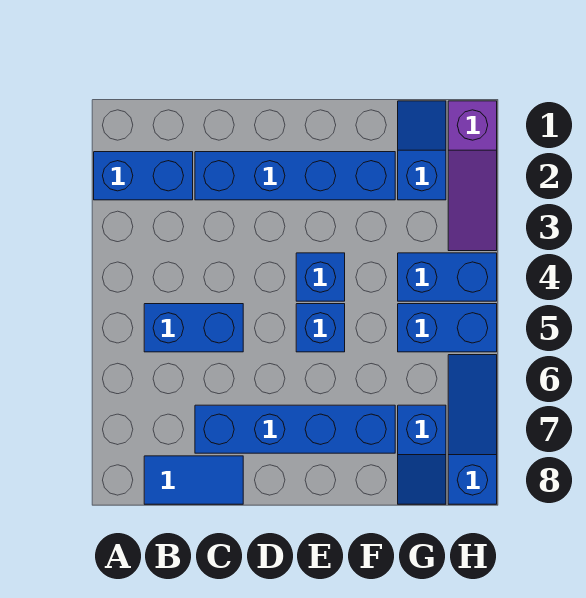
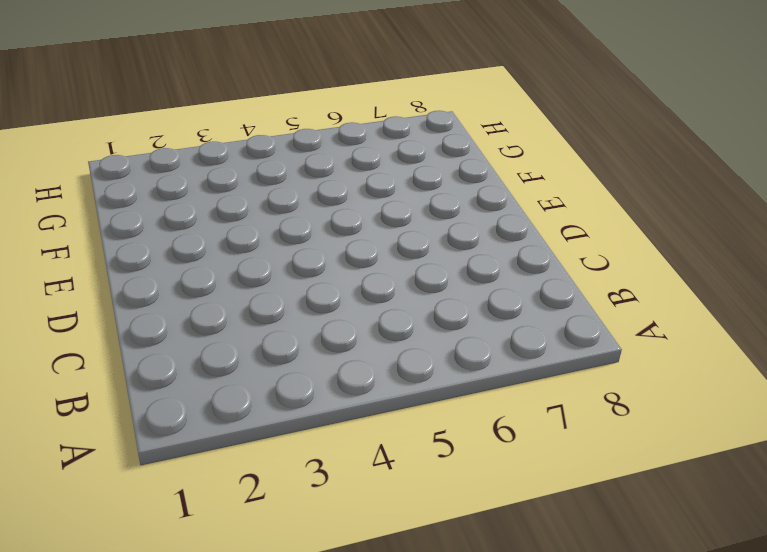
none -> blue 1x2 brick [94,152,193,200]
none -> blue 1x2 brick [144,304,243,352]
none -> blue 1x2 tile [144,456,243,504]

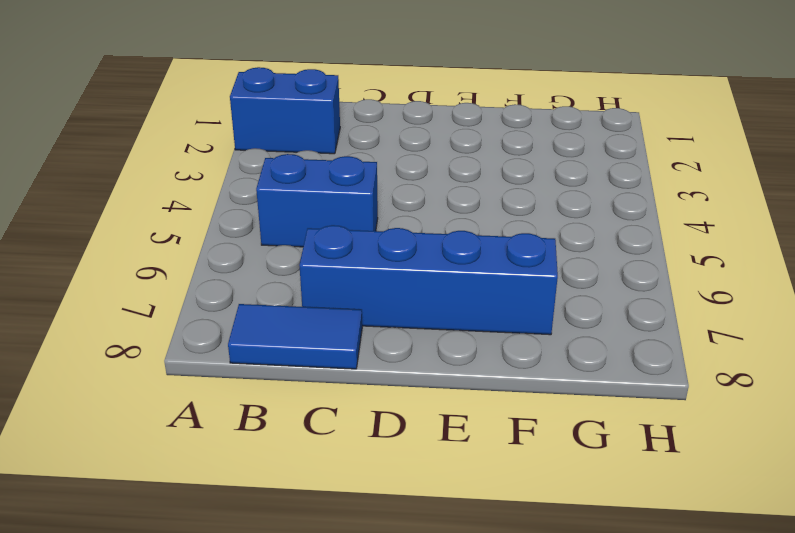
none -> blue 1x4 brick [195,152,395,200]
none -> blue 1x1 brick [296,253,345,301]
none -> blue 1x1 brick [296,304,345,352]

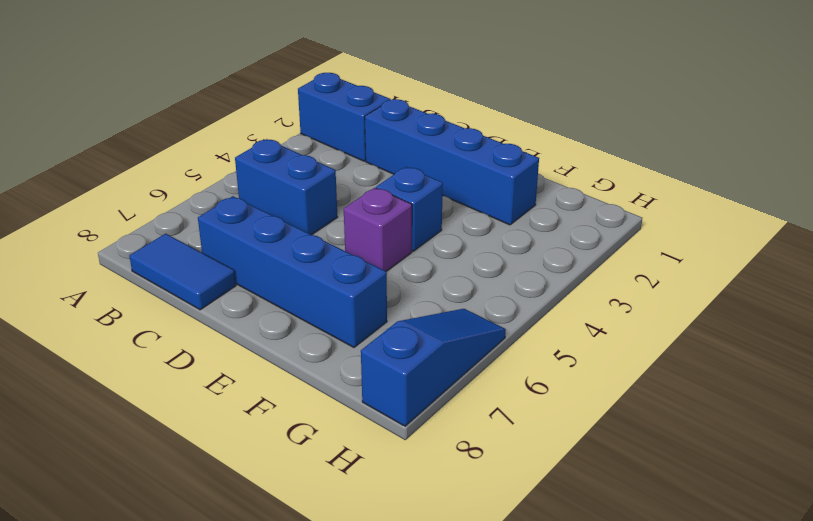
purple 1x1 brick [344,188,412,272] -> blue 1x1 brick [296,304,345,352]
none -> blue 1x2 slope [398,101,446,200]
none -> blue 1x2 brick [398,253,497,301]
none -> blue 1x2 brick [398,304,497,352]

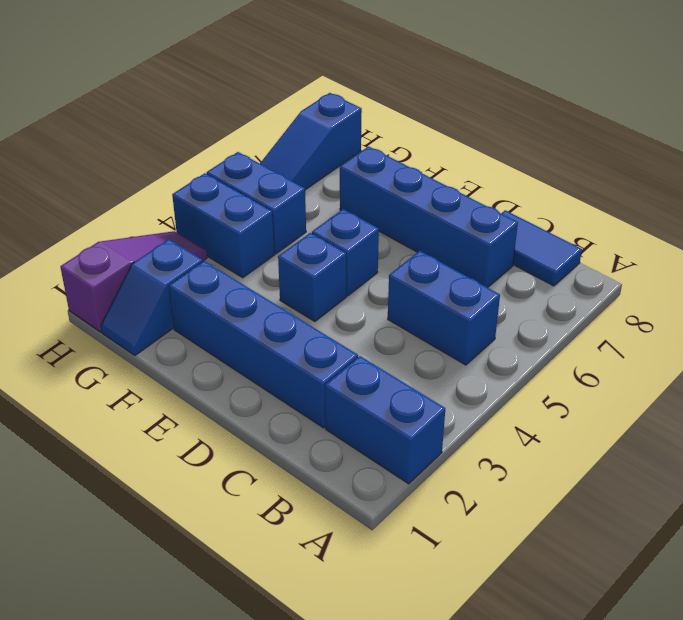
none -> blue 1x2 slope [398,405,446,504]

